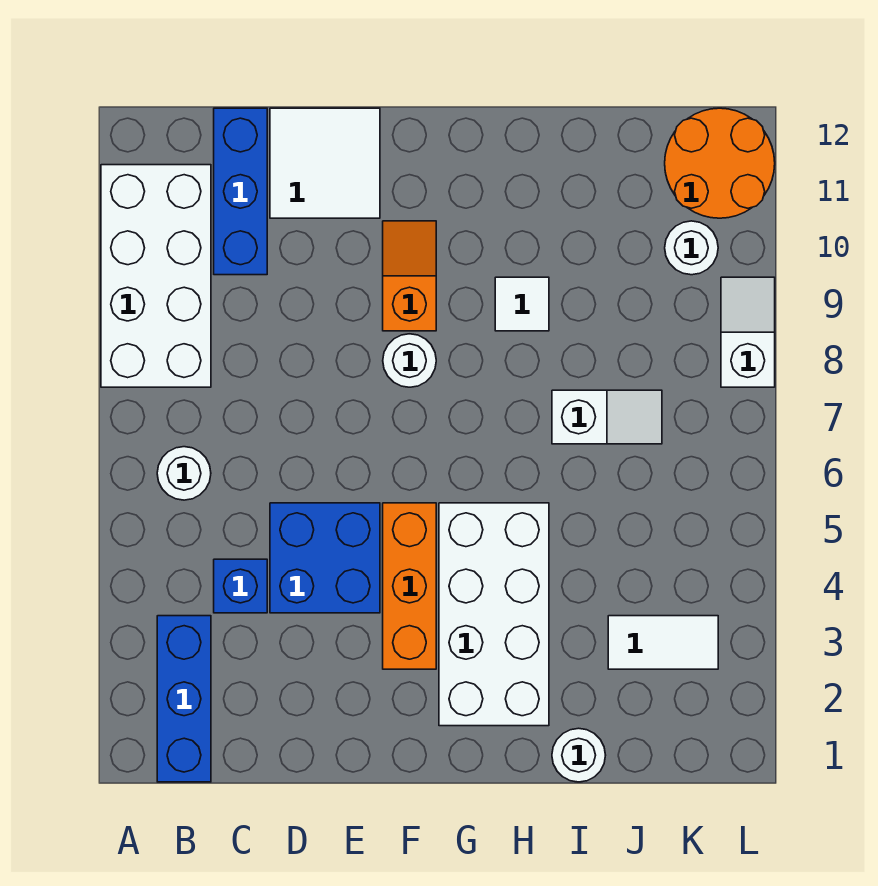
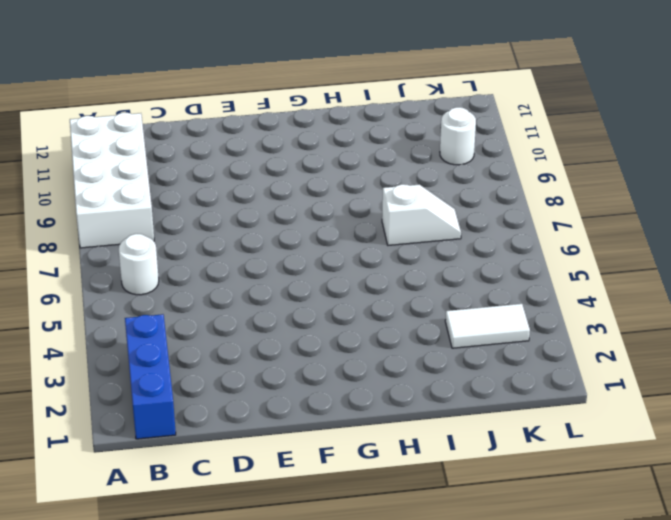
none -> blue 1x1 brick [214,559,267,613]
none -> blue 1x3 brick [214,108,267,275]
none -> blue 2x2 brick [270,503,380,613]

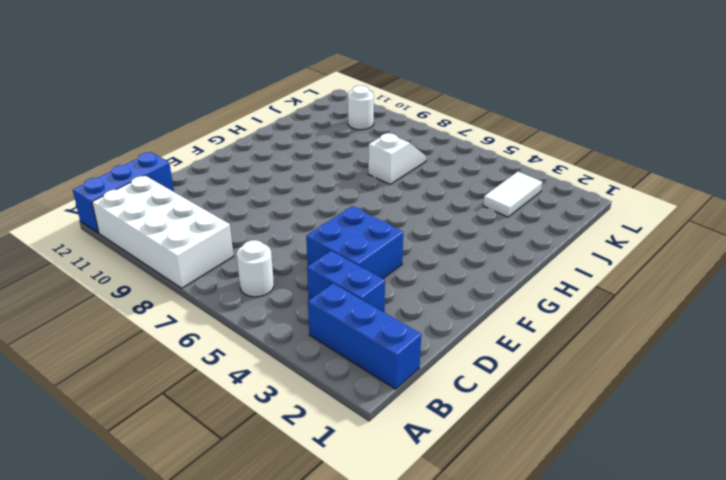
blue 1x3 brick [73,152,174,233] -> blue 1x3 brick turned to [214,108,267,275]
blue 1x2 brick [307,251,385,312] -> blue 1x1 brick [214,559,267,613]
none -> white 2x2 tile [270,108,380,218]
none -> orange 1x3 brick [383,503,436,669]
none -> white 1x1 round brick [383,334,436,387]

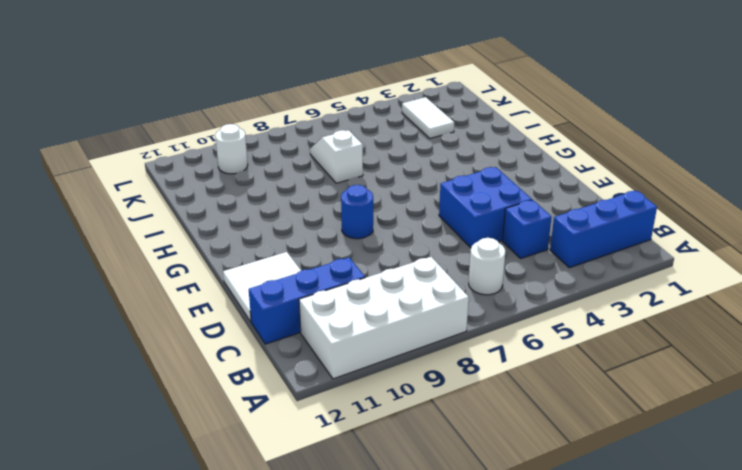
blue 1x1 round brick [341,185,373,239] -> white 1x1 round brick [383,334,436,387]
none -> orange 1x3 brick [383,503,436,669]
none -> orange 1x2 slope [383,221,436,331]
none -> white 2x4 brick [439,503,549,726]

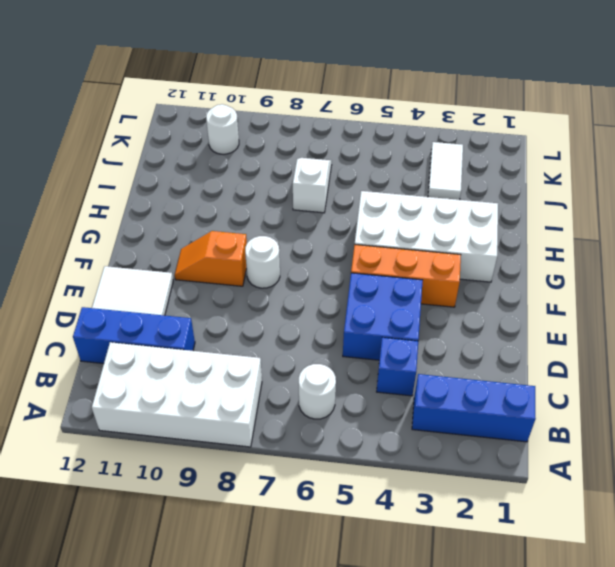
none -> white 1x1 tile [495,277,549,331]
none -> white 1x1 round brick [552,728,606,782]
none -> orange 2x2 round brick [665,108,775,218]

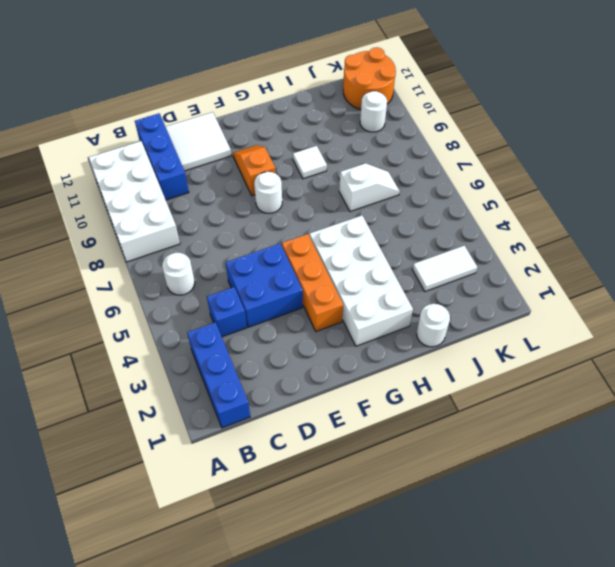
none -> white 1x2 slope [721,277,775,387]

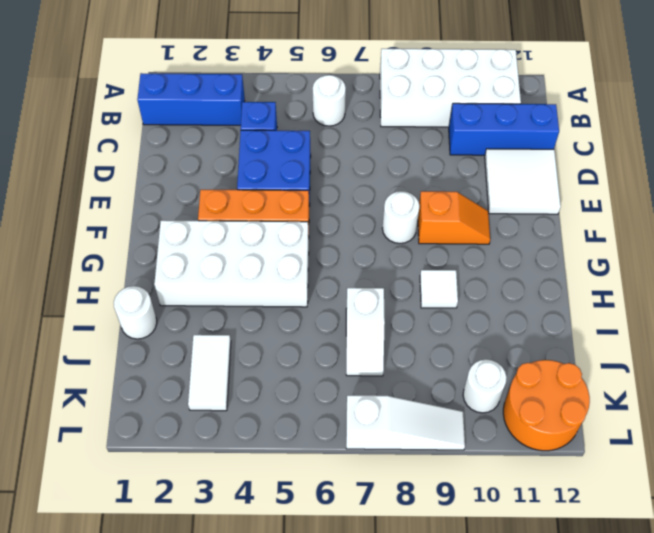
white 1x3 slope [346,395,465,450] -> white 1x2 slope [721,277,775,387]

